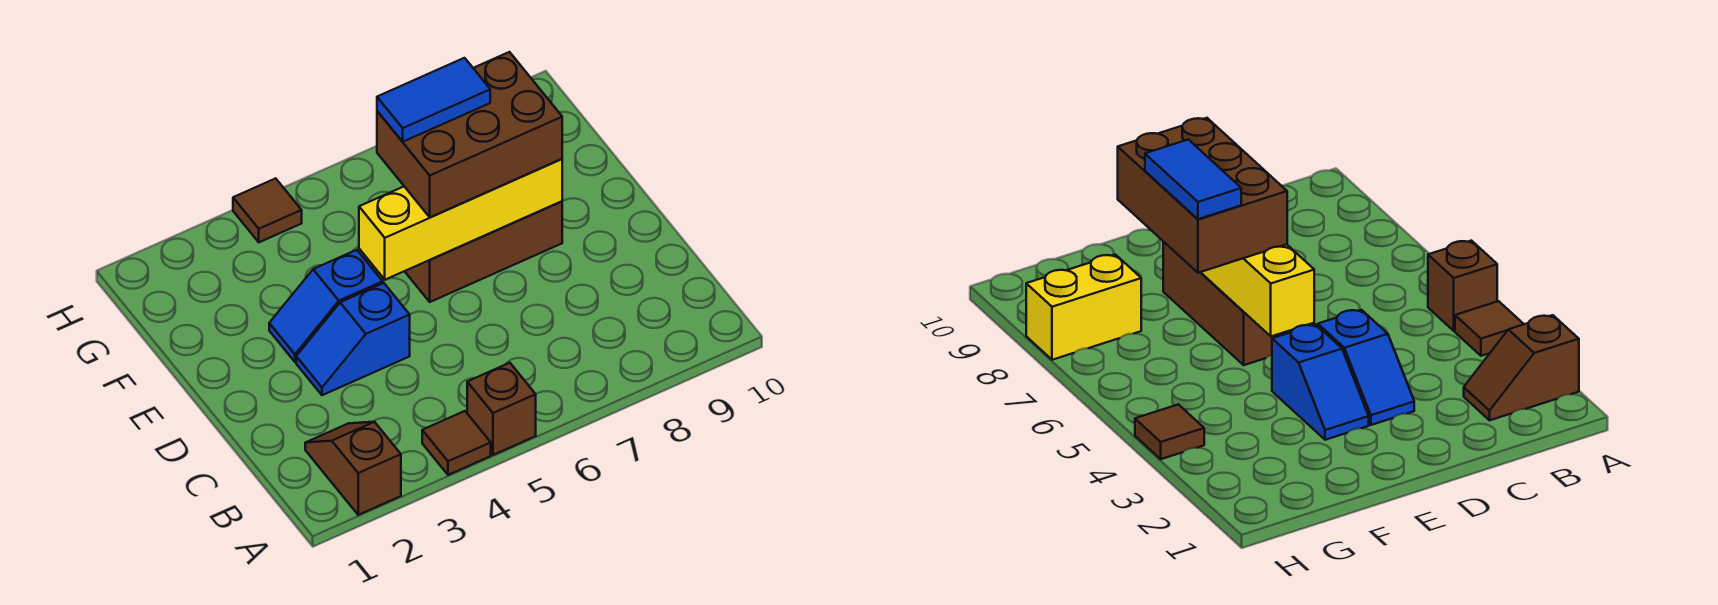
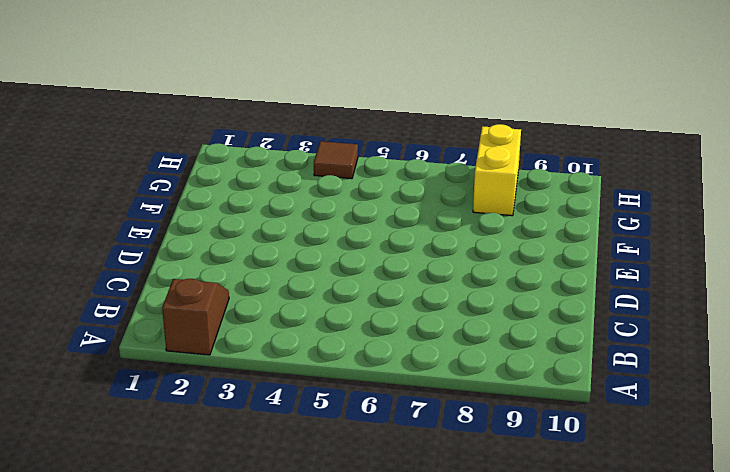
none -> brown 1x1 tile [422,411,491,475]
none -> brown 1x1 brick [467,363,536,455]

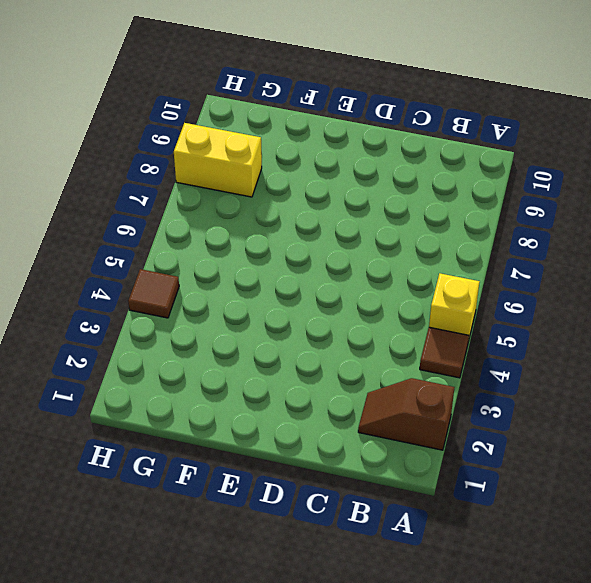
yellow 1x1 brick [429,273,480,341] -> brown 1x1 brick [467,363,536,455]
none -> blue 1x2 slope [296,283,410,395]
none -> blue 1x2 slope [269,250,383,362]

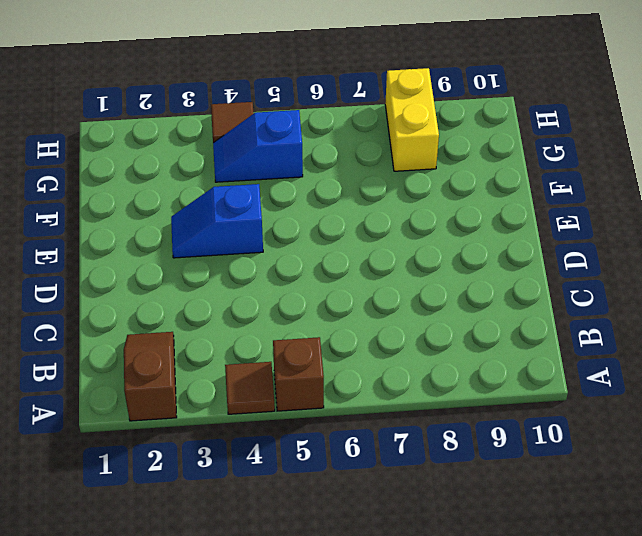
blue 1x2 slope [213,110,303,182] -> blue 1x2 slope moved to [296,283,410,395]
none -> brown 1x3 brick [405,201,562,302]
none -> yellow 1x4 brick [359,159,562,280]

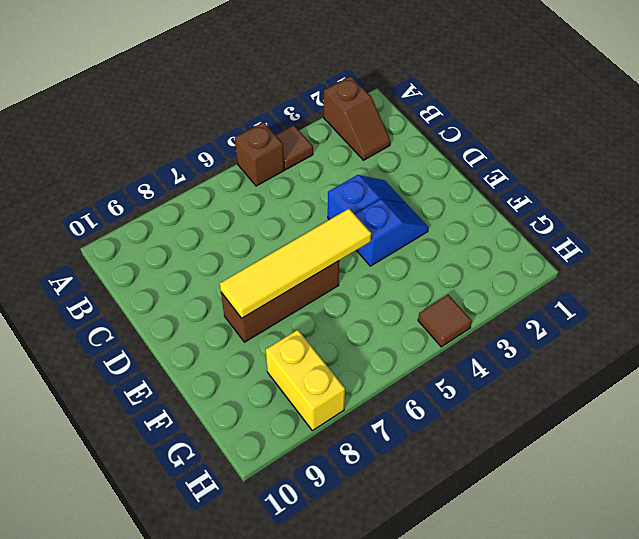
yellow 1x4 tile [220,209,371,318] -> yellow 1x4 brick [359,159,562,280]
none -> brown 2x3 brick [377,52,562,217]
none -> blue 1x2 tile [377,58,490,142]

